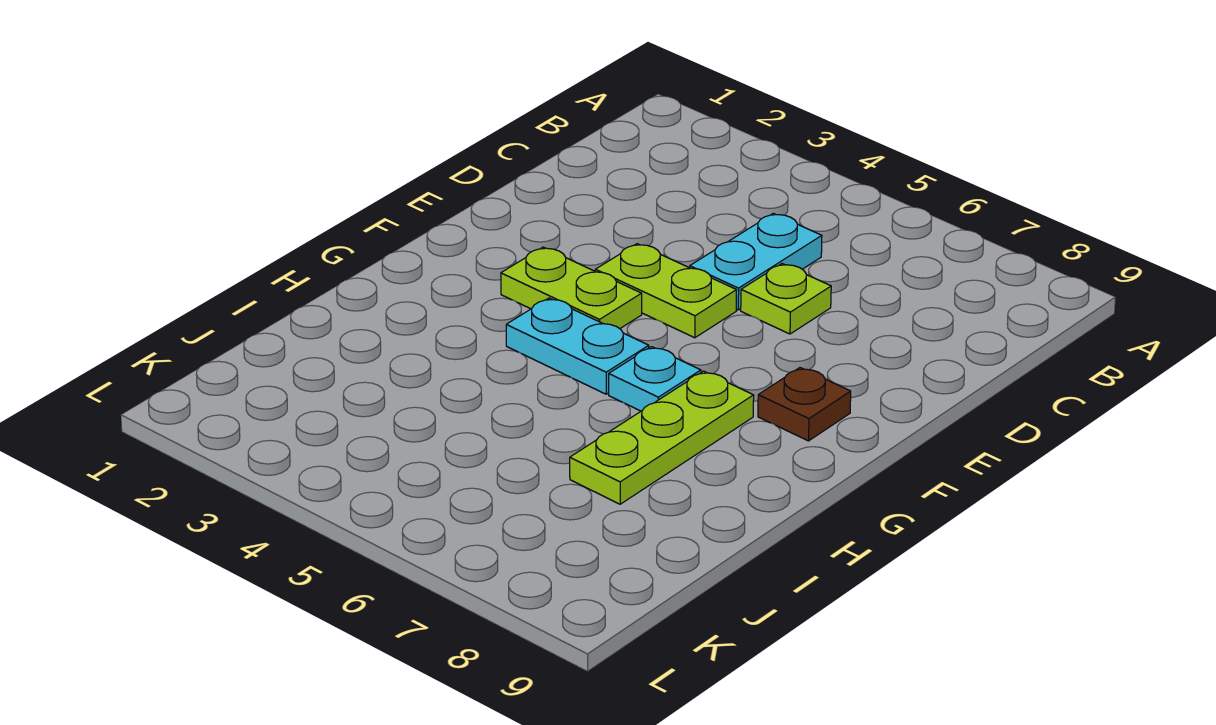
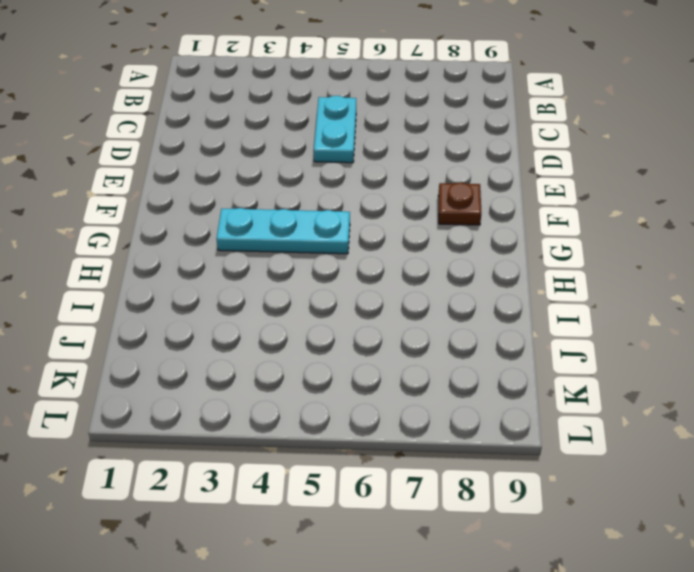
cyan 1x3 plate [217,208,350,254] -> cyan 1x2 plate [506,298,649,394]
none -> lime 1x1 plate [741,264,831,334]
none -> lime 1x2 plate [595,244,737,338]

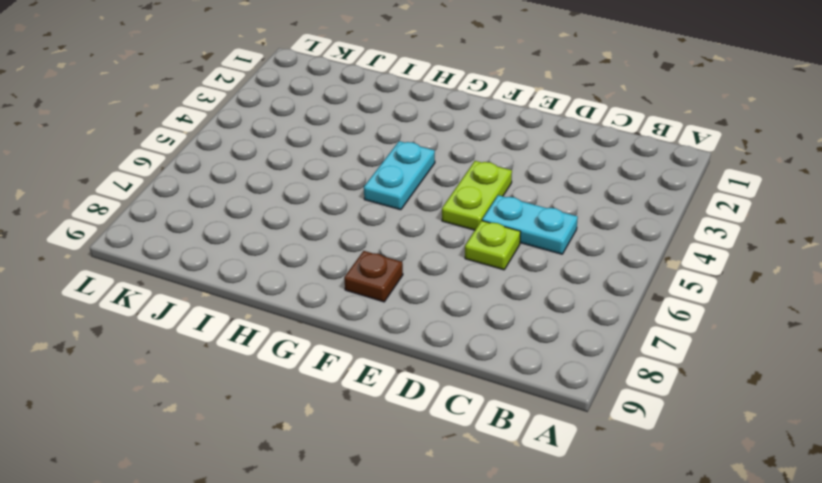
none -> lime 1x2 plate [501,247,642,329]
none -> cyan 1x1 plate [609,347,701,411]

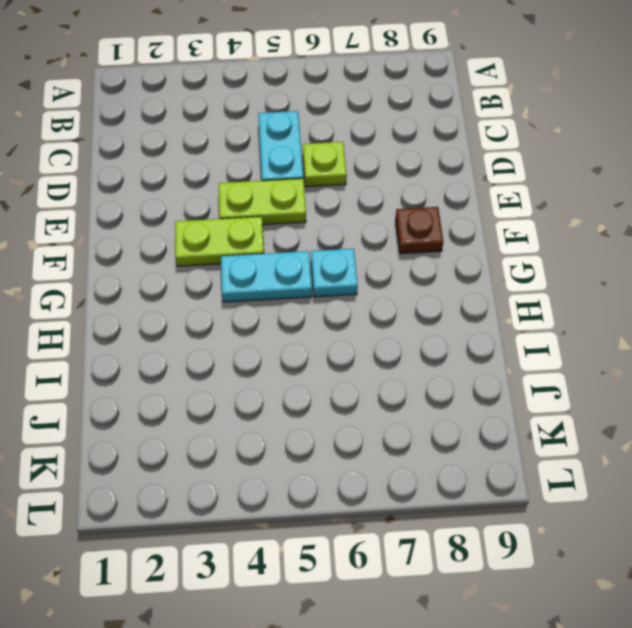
none -> lime 1x3 plate [570,371,754,504]

